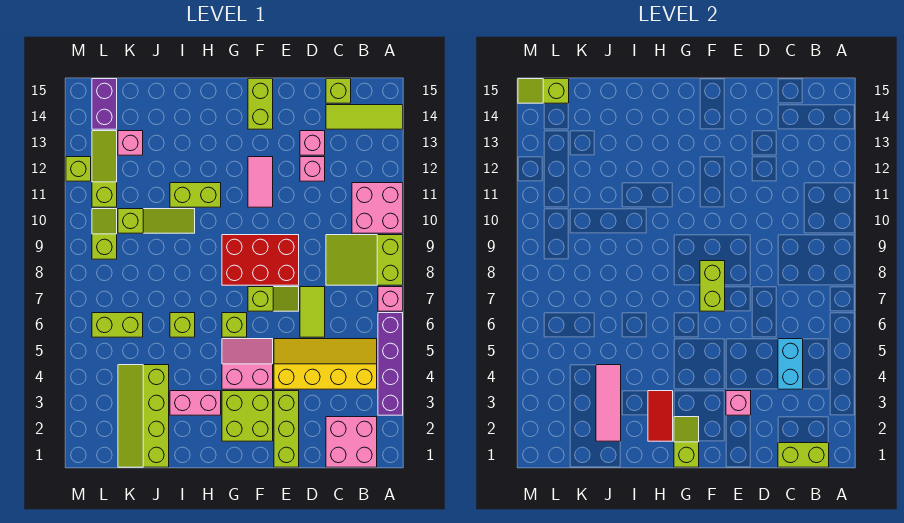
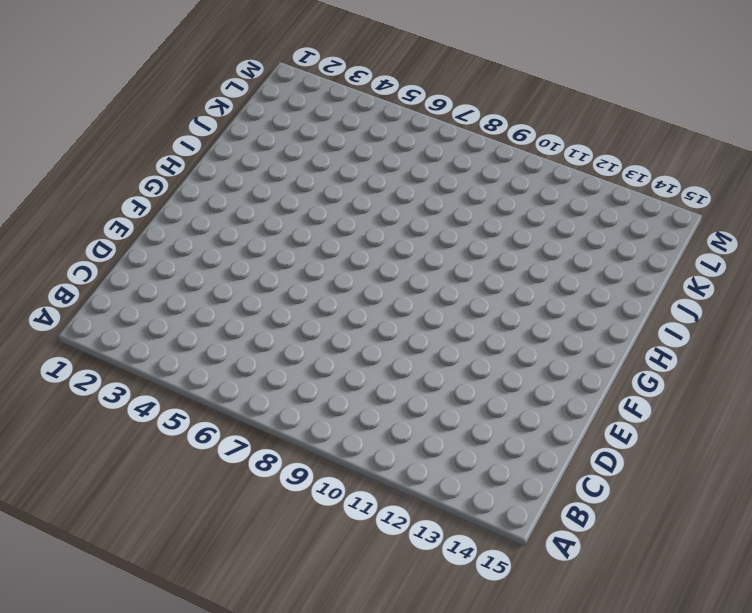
none -> purple 1x4 brick [378,313,403,415]
none -> pink 1x1 brick [378,287,403,311]
none -> lime 2x3 slope [326,235,403,285]
none -> pink 2x2 brick [352,183,403,233]

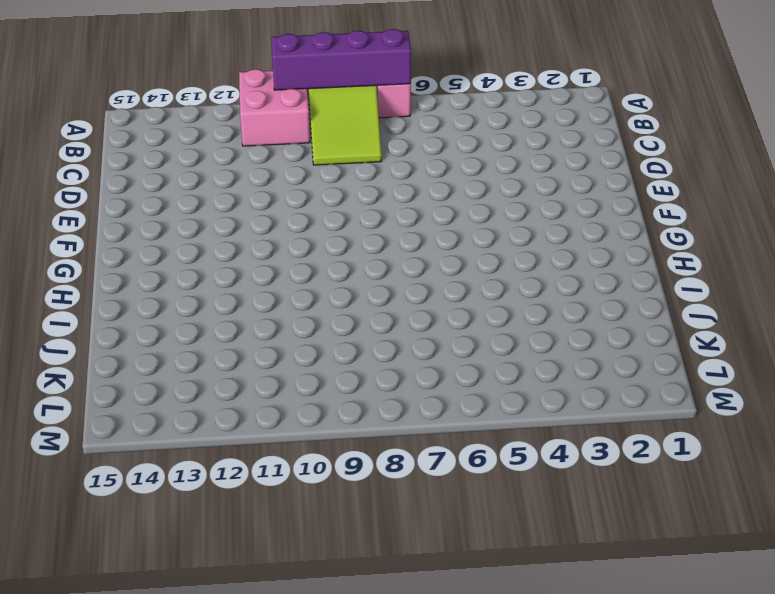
purple 1x4 brick [271,29,411,90] -> purple 1x4 brick moved to [378,313,403,415]
none -> lime 1x3 tile [326,105,403,129]
none -> pink 2x2 brick [326,417,377,467]
none -> yellow 2x4 slope [274,339,377,389]
none -> lime 1x1 brick [326,79,351,103]

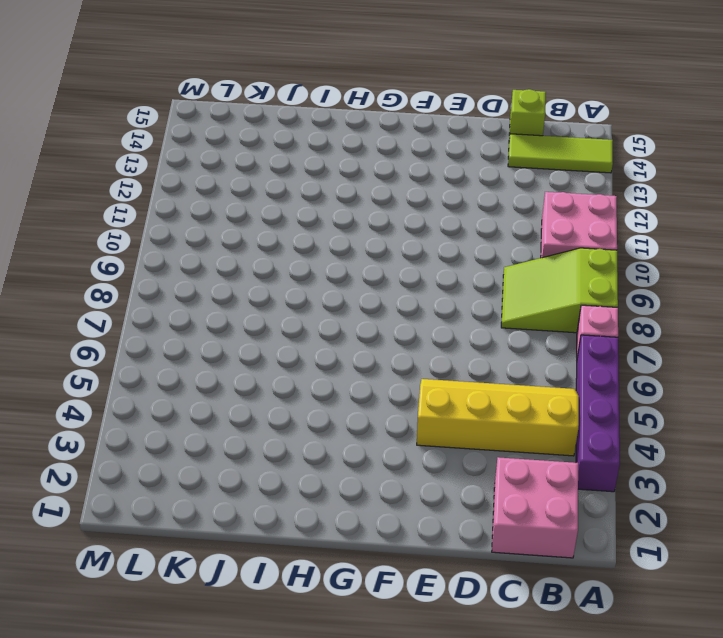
none -> lime 1x2 tile [300,287,325,337]
none -> pink 1x1 brick [300,157,325,181]
none -> pink 1x1 brick [300,131,325,155]
none -> lime 1x3 brick [274,391,299,467]

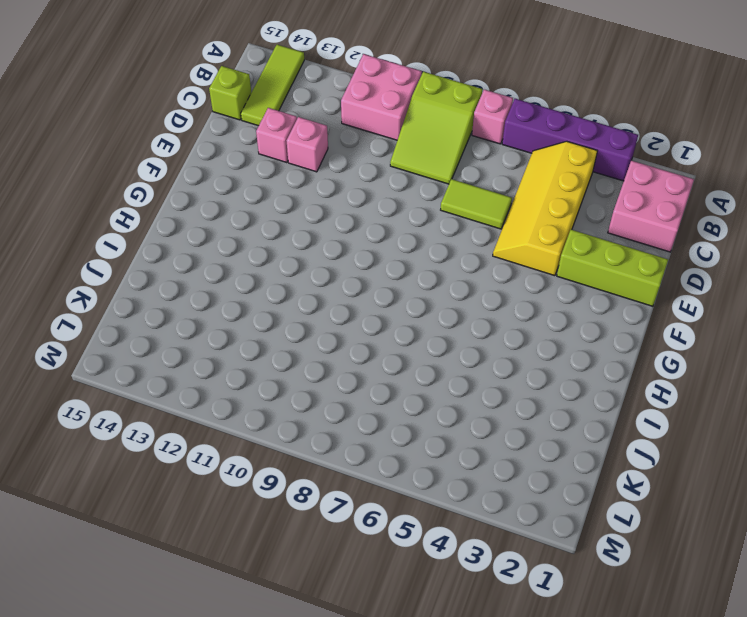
none -> lime 1x2 slope [248,287,299,311]
none -> red 2x3 brick [222,235,299,285]
none -> lime 2x2 brick [222,391,273,441]
none -> pink 2x2 slope [222,339,273,389]

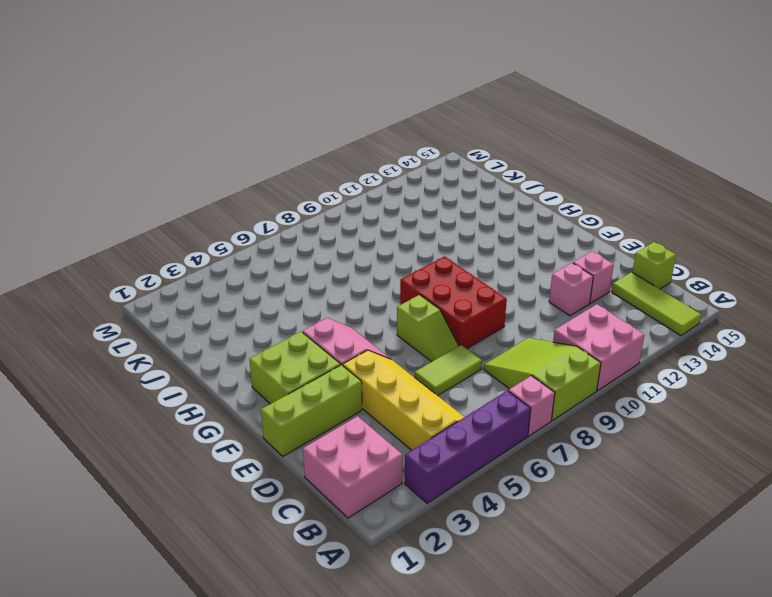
none -> pink 1x2 tile [248,157,273,207]
none -> lime 1x2 brick [248,79,273,129]
none -> lime 1x1 brick [222,313,247,337]
none -> pink 1x2 brick [170,391,221,415]

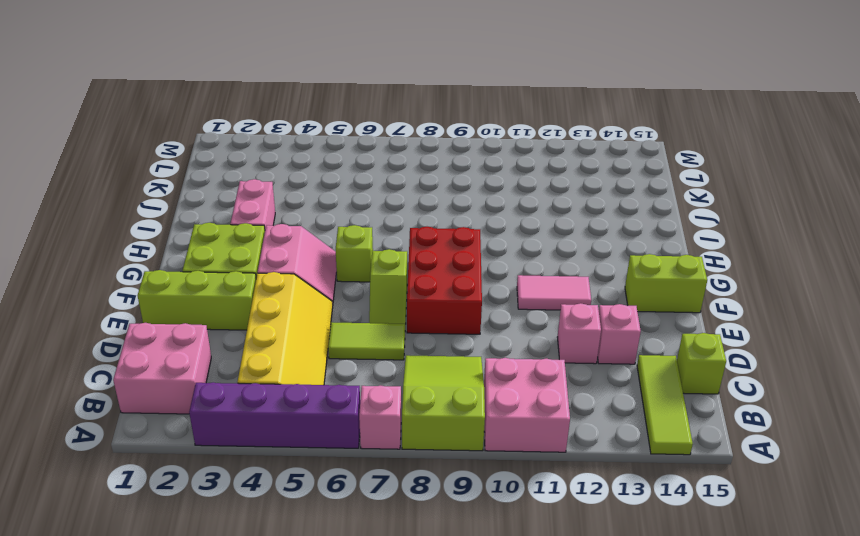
none -> lime 1x2 brick [170,183,221,207]
none -> lime 1x1 brick [170,313,195,337]
none -> lime 1x3 slope [118,209,195,233]
none -> lime 2x4 slope [118,365,169,467]

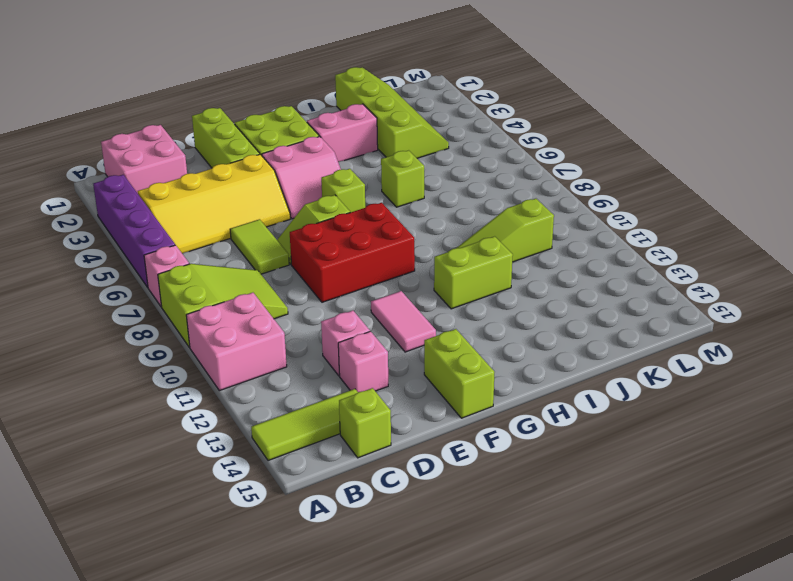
none -> lime 1x2 brick [92,313,143,337]
none -> pink 1x1 brick [118,131,143,155]
none -> lime 1x2 slope [92,209,117,259]
none -> lime 1x3 slope [92,131,117,207]

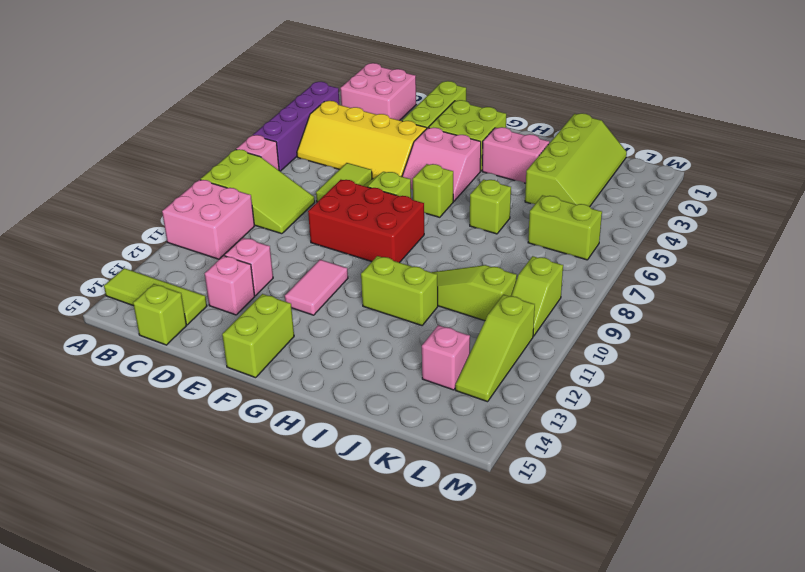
none -> purple 1x2 brick [92,79,117,129]
none -> lime 1x1 brick [66,157,91,181]
none -> lime 1x2 brick [778,443,829,467]
none -> cyan 1x2 brick [778,339,803,389]

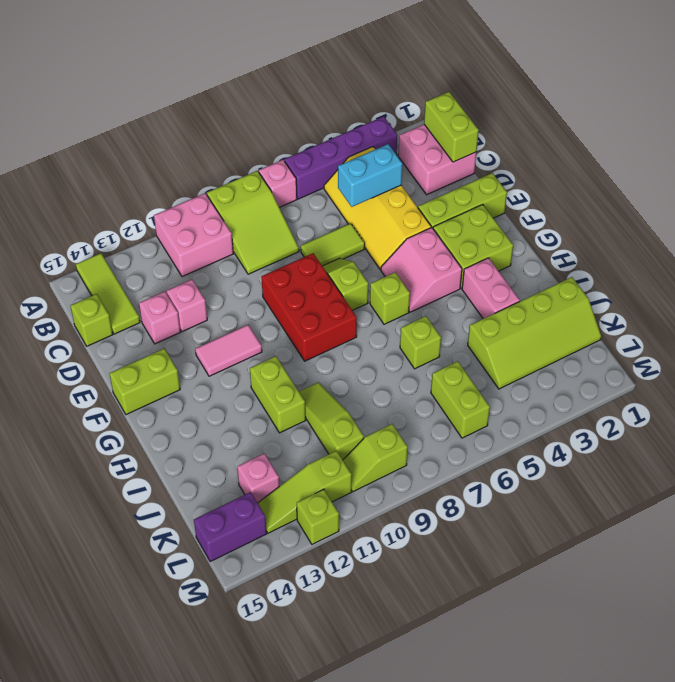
none -> pink 1x1 brick [726,391,751,415]
none -> lime 1x2 brick [700,261,725,311]
none -> lime 1x2 slope [674,417,699,467]
none -> red 1x2 tile [648,391,673,441]

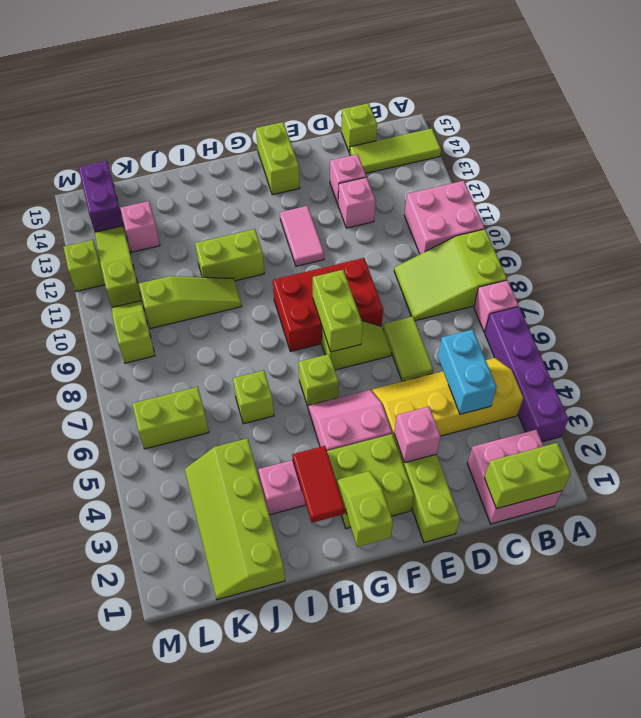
none -> pink 1x3 tile [596,365,621,441]
none -> lime 1x2 slope [518,79,569,103]

